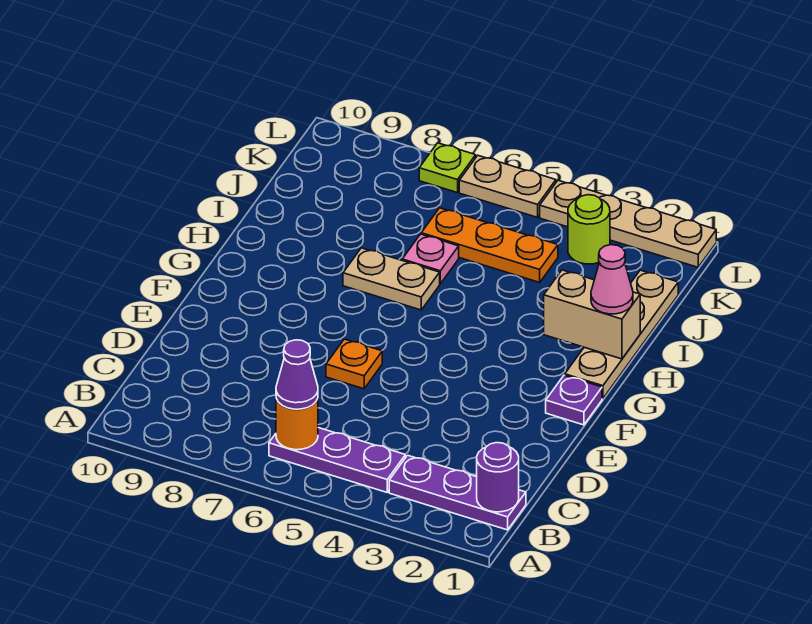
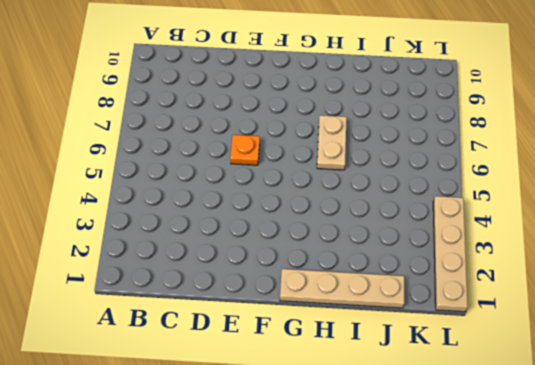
none -> purple 1x3 plate [389,455,526,530]
none -> purple 1x3 plate [269,428,405,492]
none -> purple 1x1 plate [546,375,602,425]

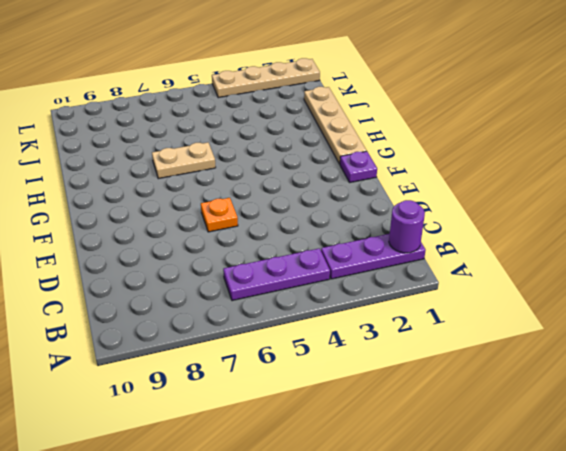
none -> pink 1x1 plate [402,234,459,284]
none -> orange 1x3 plate [421,208,558,282]
none -> lime 1x1 round brick [568,195,610,264]

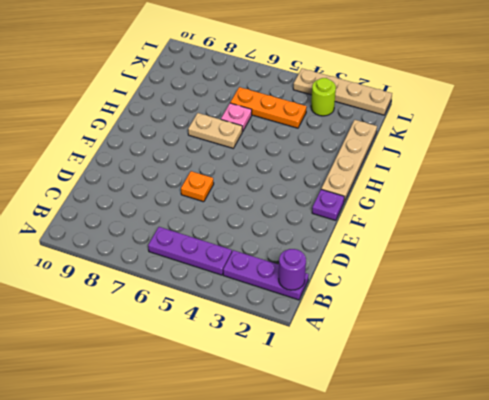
none -> tan 1x2 plate [459,156,556,217]
none -> lime 1x1 plate [419,143,476,193]
none -> orange 1x1 round brick [276,399,318,450]

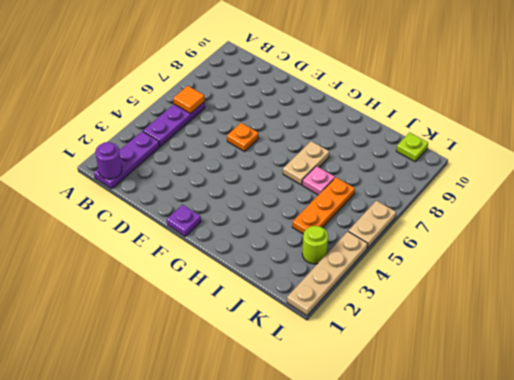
orange 1x1 tile [173,86,205,114] -> orange 1x1 round brick [276,399,318,450]
lime 1x1 plate [396,133,428,161] -> lime 1x1 plate moved to [419,143,476,193]
none -> tan 1x4 plate [565,270,678,399]
none -> tan 1x2 brick [544,270,640,359]
none -> purple 1x1 cone [276,340,318,409]

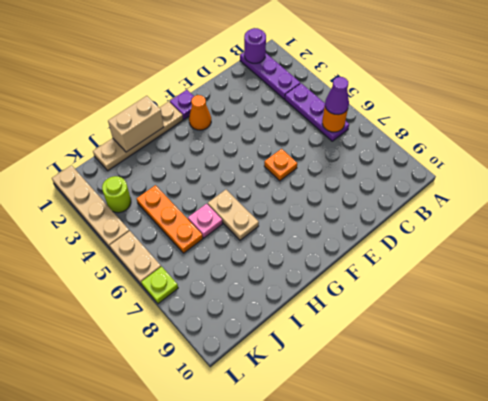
orange 1x1 cone [189,95,211,130] -> none
tan 1x2 brick [108,96,164,152] -> tan 1x2 brick turned to [544,270,640,359]
none -> pink 1x1 cone [591,245,633,314]

